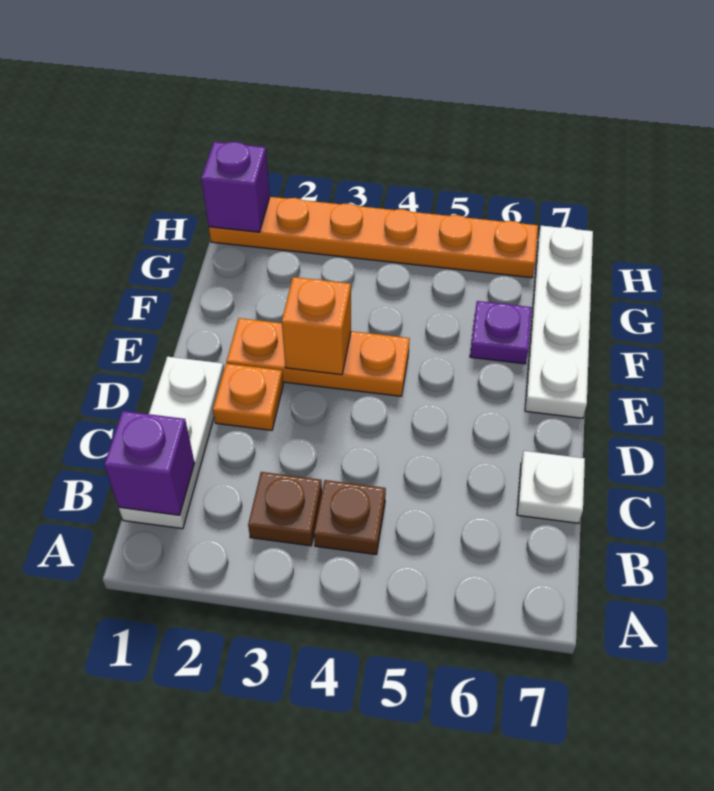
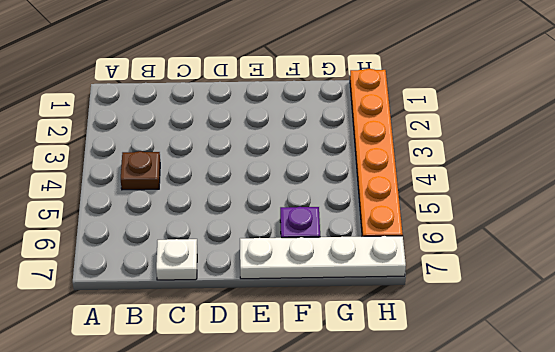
none -> white 1x3 plate [119,357,224,529]
none -> brown 1x1 plate [248,472,322,546]
none -> orange 1x1 plate [213,364,283,430]

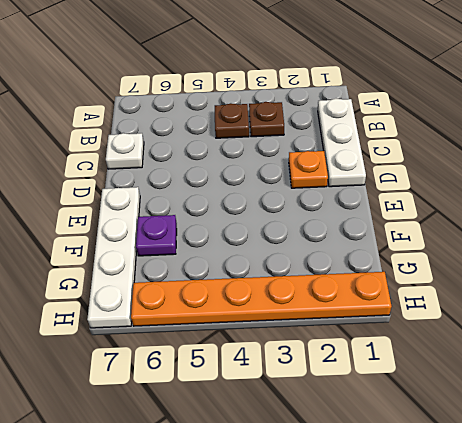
none -> orange 1x3 plate [226,318,410,396]
none -> purple 1x1 brick [104,411,195,515]
none -> orange 1x1 brick [282,277,351,375]

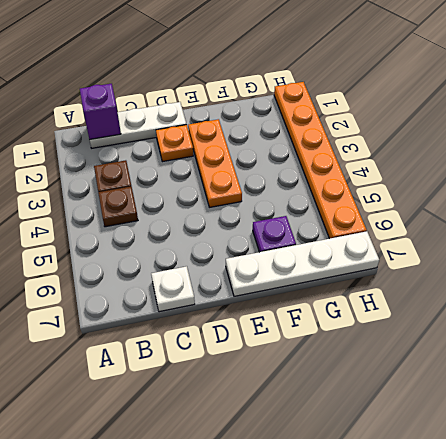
none -> orange 1x1 brick [282,277,351,375]
none -> purple 1x1 brick [201,142,270,232]

